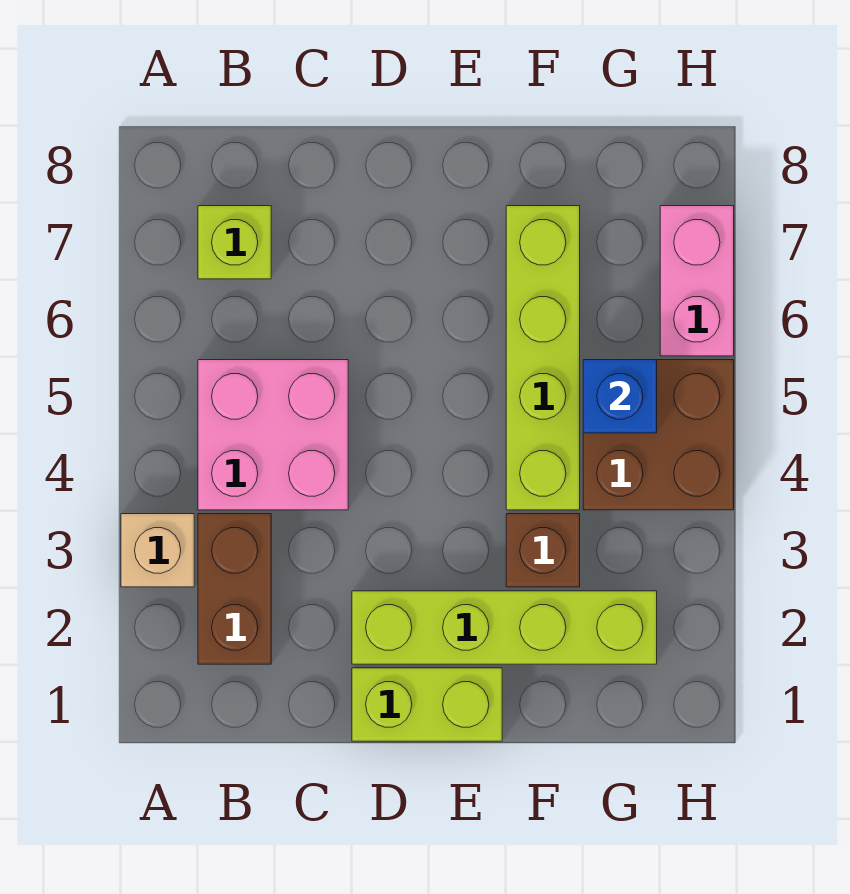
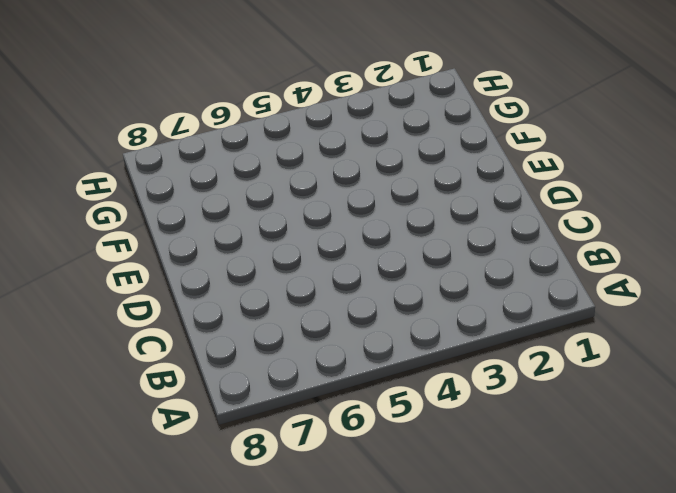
none -> tan 1x1 brick [121,514,194,587]
none -> brown 1x2 brick [198,514,271,664]

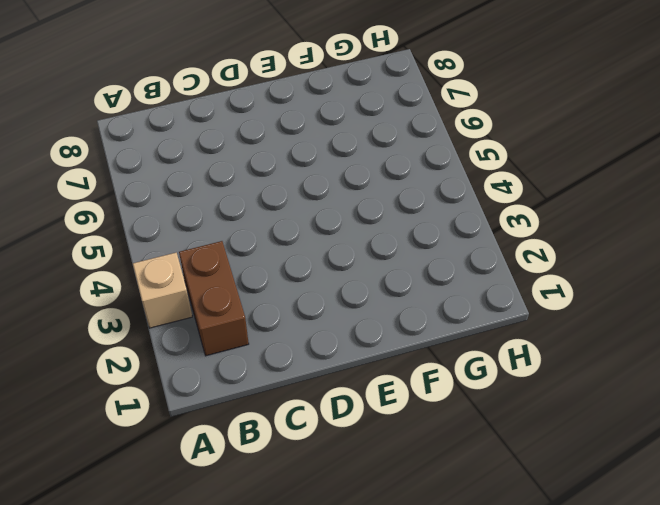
none -> pink 2x2 brick [198,360,348,510]
none -> lime 1x1 brick [198,206,271,279]

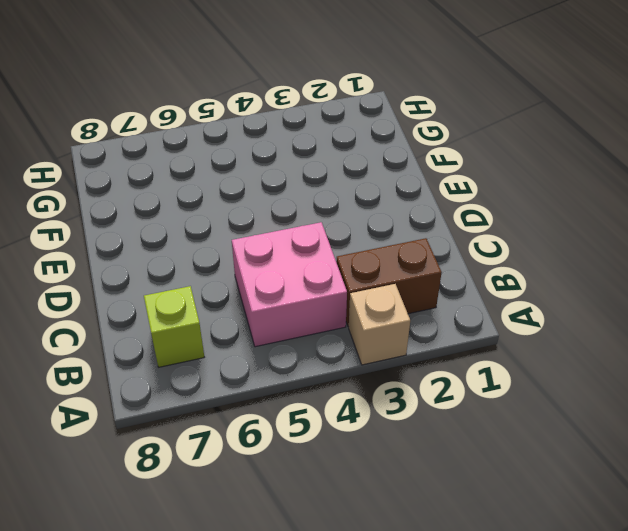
none -> lime 1x2 brick [352,668,502,741]
none -> lime 1x4 brick [352,591,657,664]

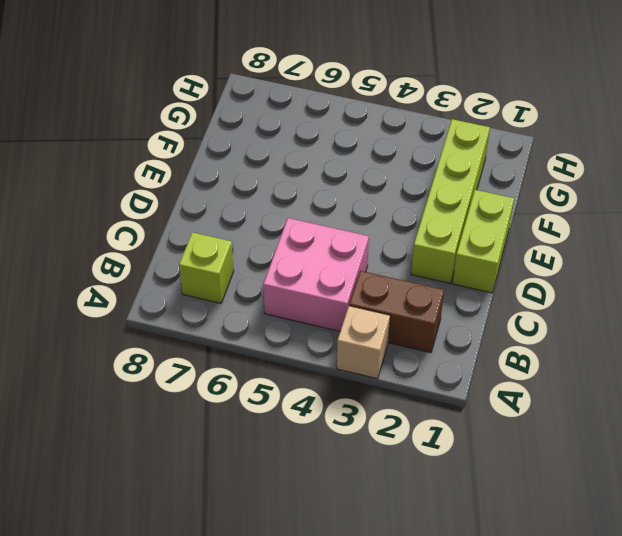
none -> brown 1x1 brick [506,514,580,587]
none -> lime 1x4 brick [506,206,580,510]

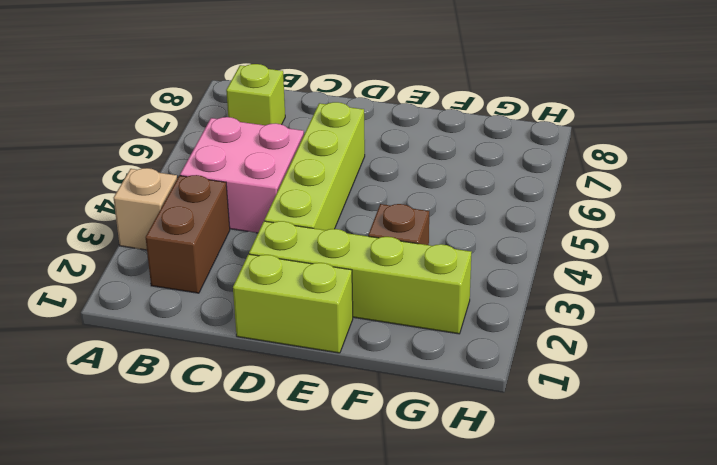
lime 1x4 brick [265,102,365,230] -> lime 1x4 brick moved to [506,206,580,510]
none -> brown 2x2 brick [583,360,734,510]
none -> pink 1x2 brick [660,206,734,356]

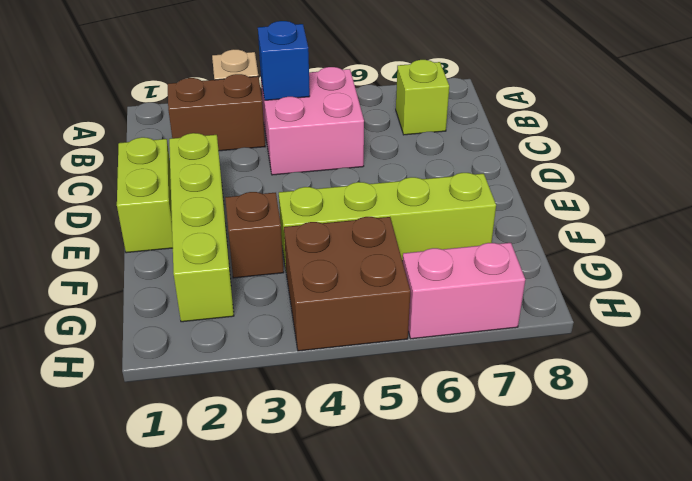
blue 1x1 brick [258,21,310,100] -> blue 1x1 brick moved to [583,360,657,433]

